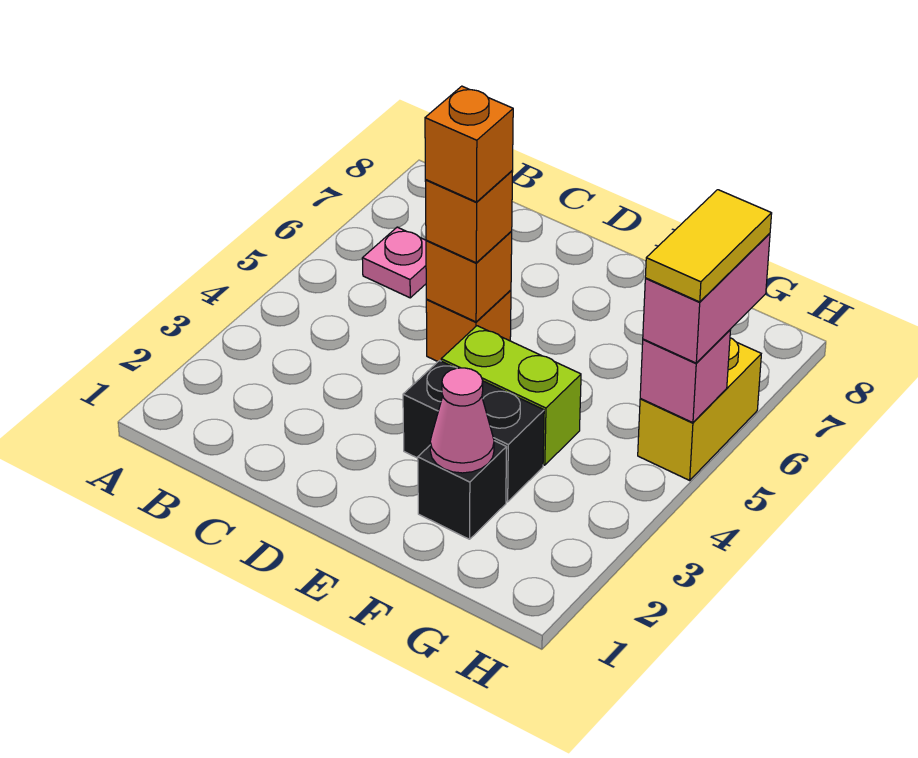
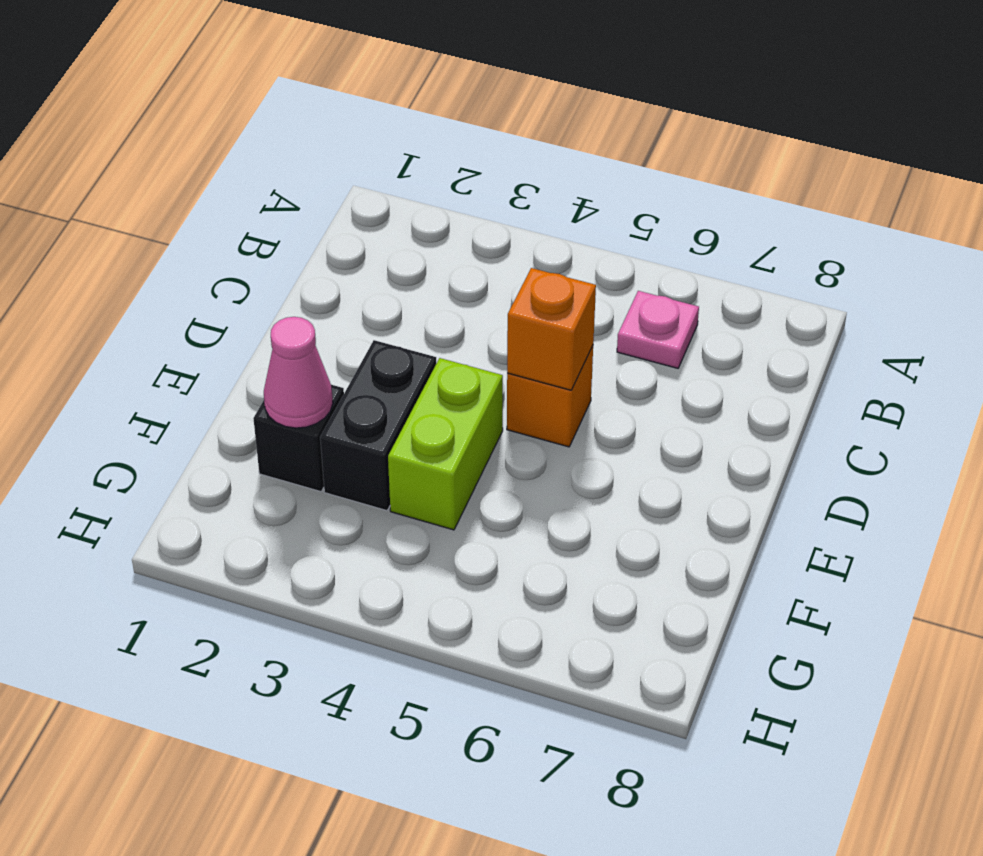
none -> yellow 1x2 brick [638,338,761,480]
none -> pink 1x1 brick [640,330,730,423]
none -> orange 1x1 brick [425,171,513,263]

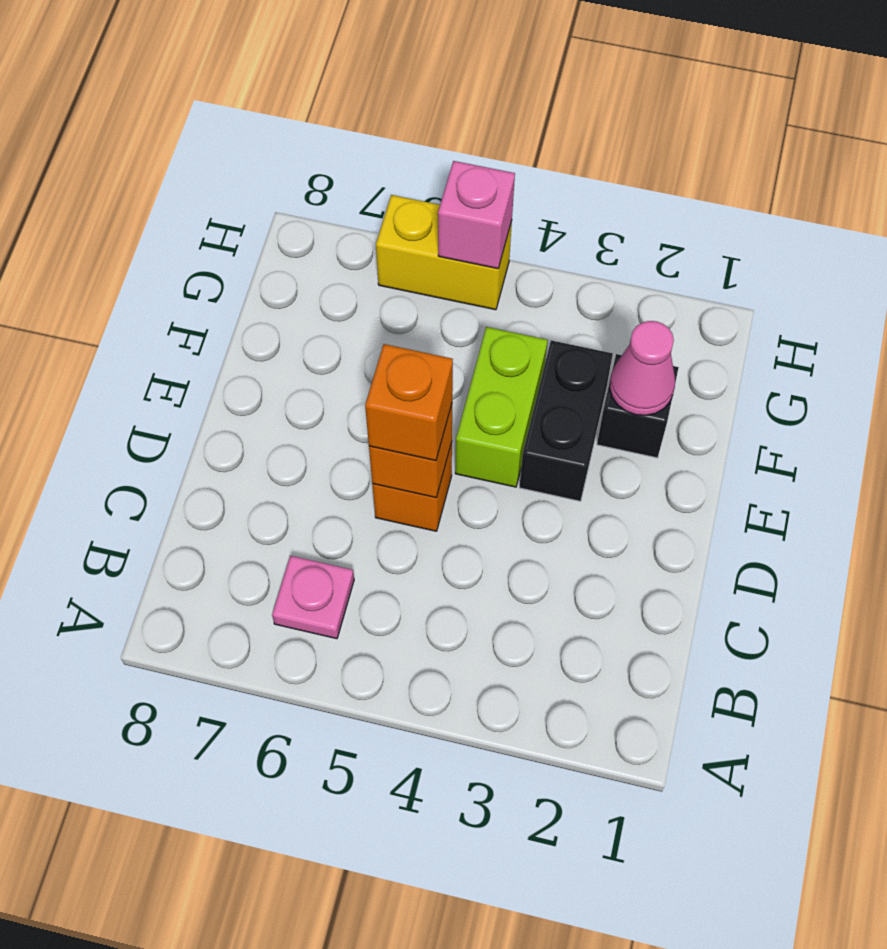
none -> pink 1x2 brick [643,233,770,363]
none -> orange 1x1 brick [425,86,513,202]
none -> yellow 1x2 tile [645,190,772,302]

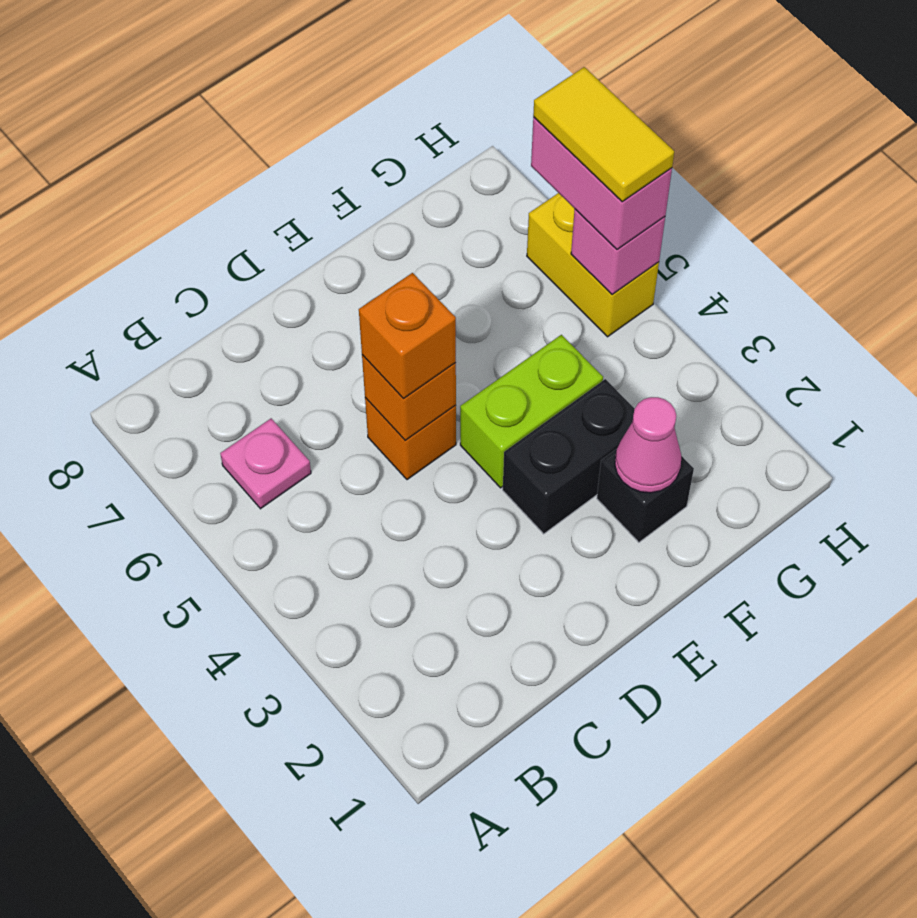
none -> orange 1x1 brick [425,86,513,202]

